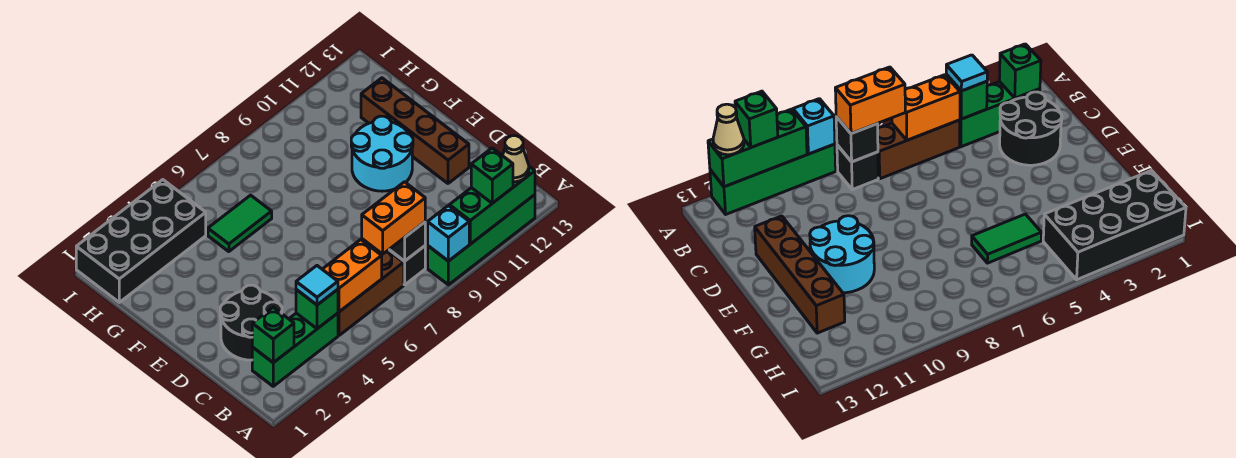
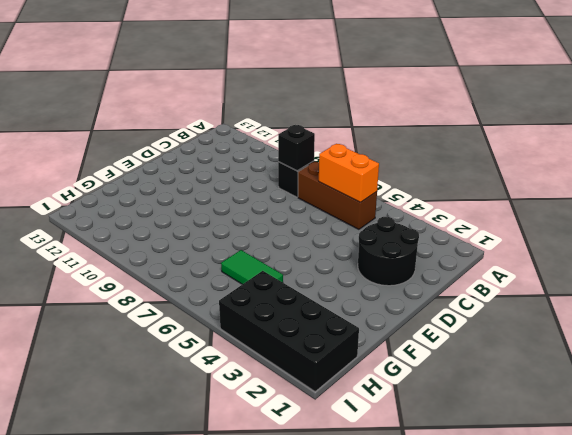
none -> green 1x4 brick [428,195,535,285]
none -> green 1x3 brick [252,313,338,386]
none -> brown 1x4 brick [361,78,469,183]

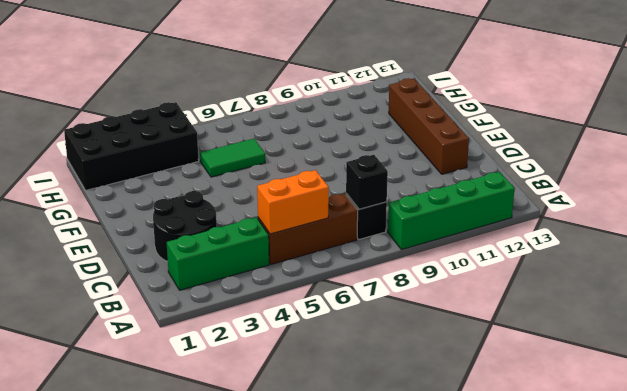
none -> cyan 2x2 round brick [351,116,413,191]
none -> cyan 1x1 brick [428,206,469,261]
none -> green 1x3 brick [449,167,535,244]

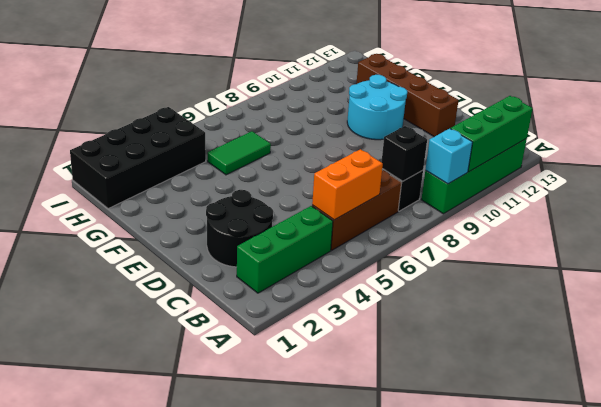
none -> green 1x1 brick [252,307,294,363]
none -> green 1x1 brick [296,289,338,329]
none -> green 1x1 brick [471,148,513,203]

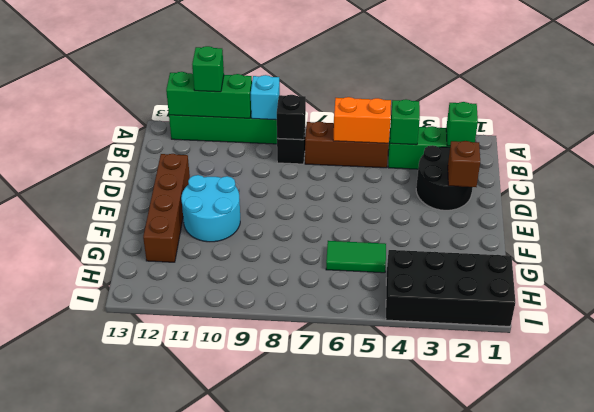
brown 1x1 brick [448,141,480,187] -> none
none -> tan 1x1 cone [503,136,529,182]
none -> cyan 1x1 tile [296,266,338,305]
none -> orange 1x2 brick [362,182,425,254]

